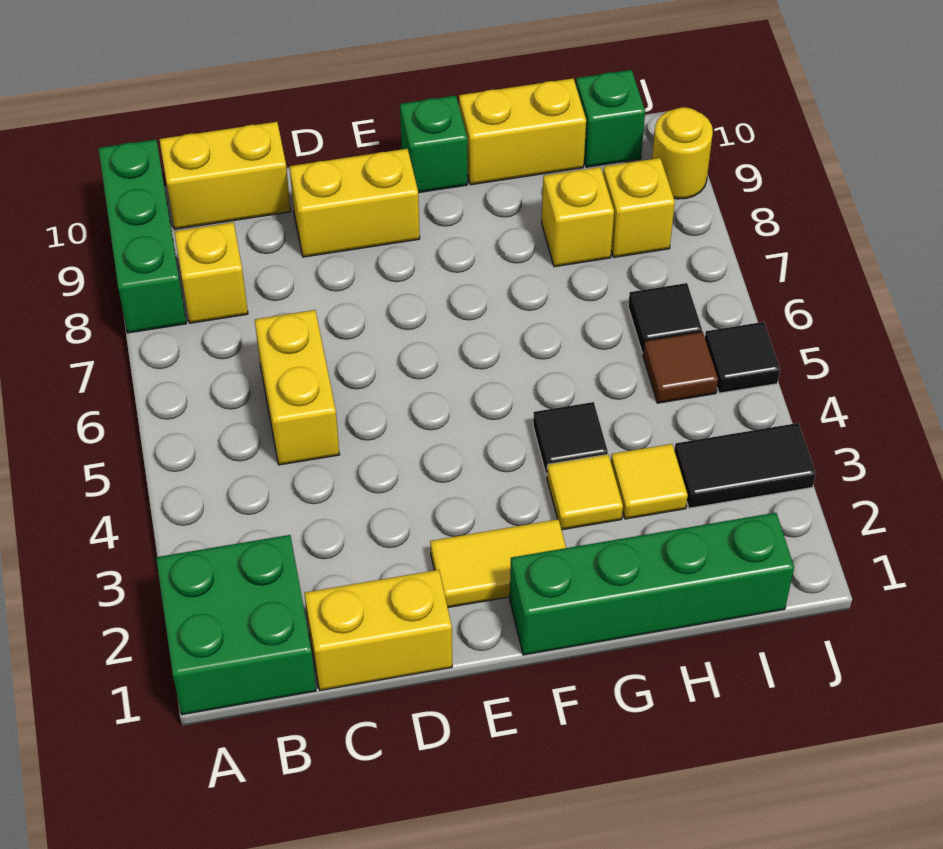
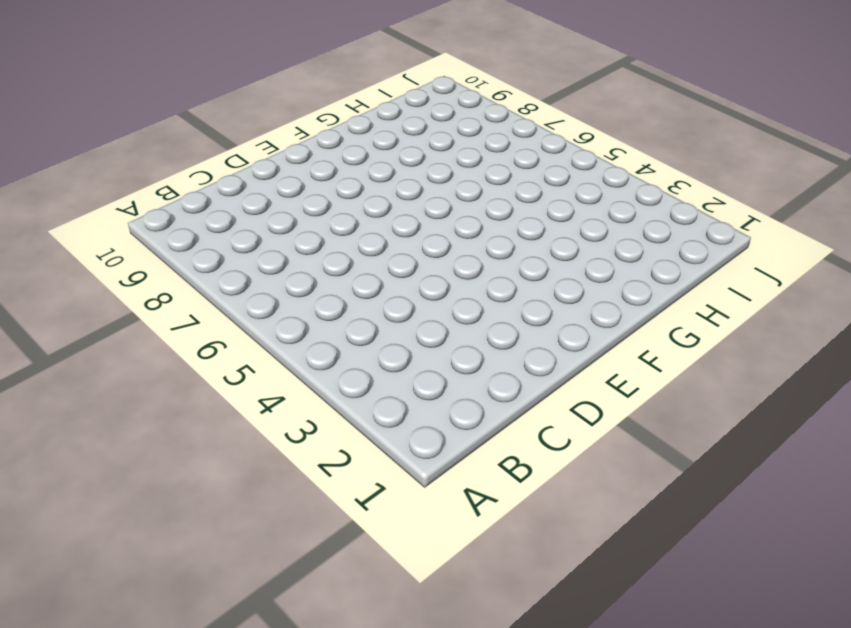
none -> green 2x2 brick [156,535,316,715]
none -> green 1x3 brick [99,139,186,333]
none -> yellow 1x1 brick [174,222,248,323]

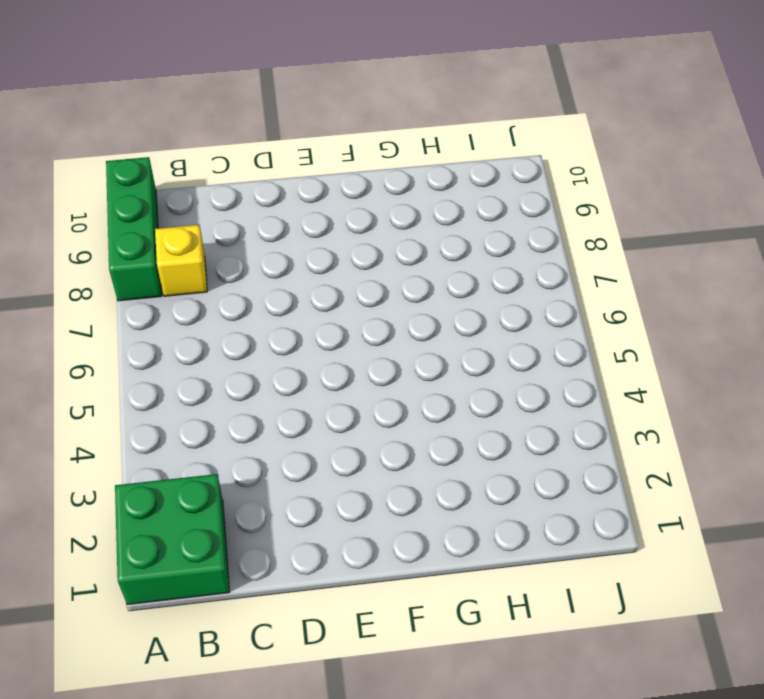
none -> yellow 1x2 brick [160,122,291,229]
none -> yellow 1x2 brick [305,570,452,690]
none -> yellow 1x2 brick [255,310,339,465]

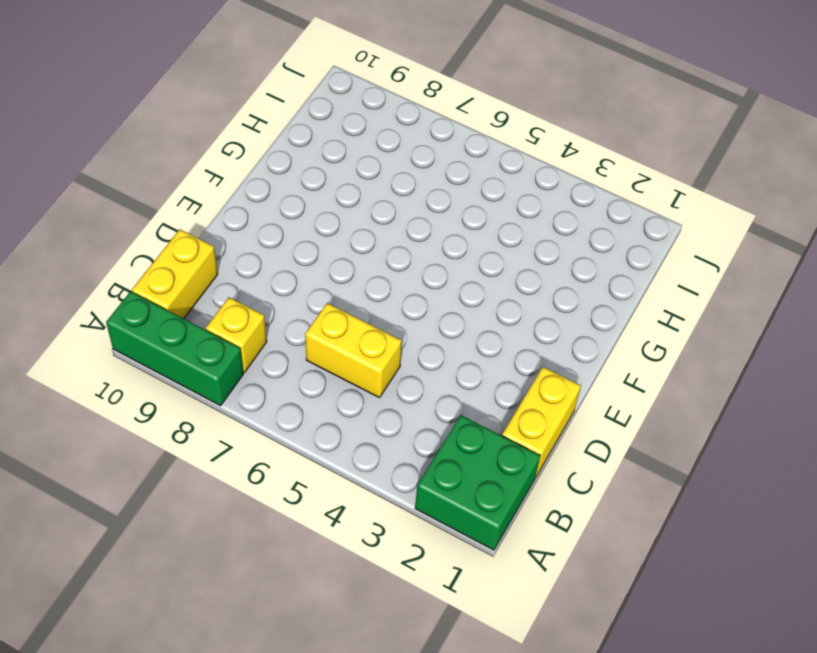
none -> yellow 1x2 brick [289,149,420,257]
none -> yellow 1x2 tile [430,519,566,607]
none -> green 1x4 brick [510,513,794,655]

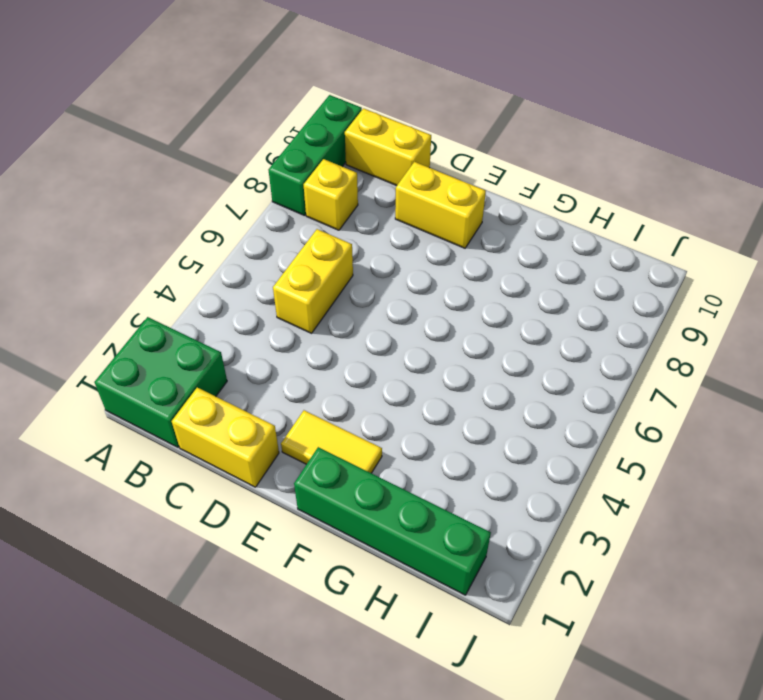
none -> green 1x1 brick [400,96,467,193]
none -> yellow 1x1 tile [547,454,623,530]
none -> black 1x1 tile [533,402,608,476]

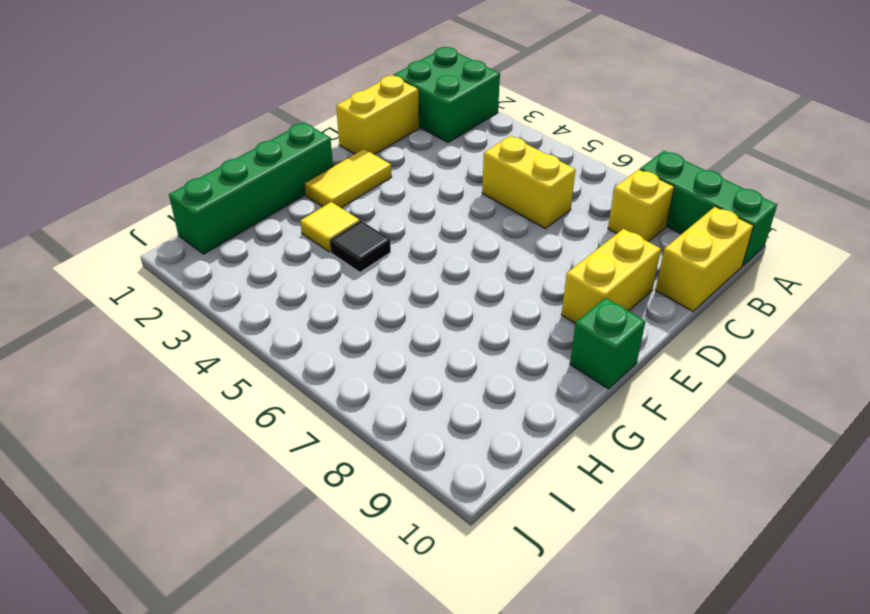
none -> yellow 1x2 brick [459,79,586,185]
none -> yellow 1x1 tile [611,444,688,519]
none -> yellow 1x1 brick [542,167,614,267]

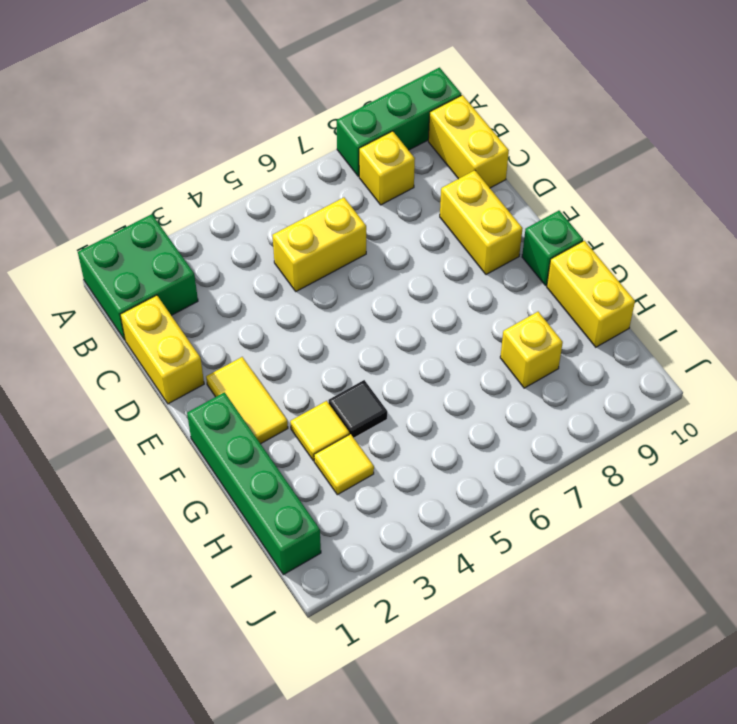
none -> black 1x2 tile [674,423,816,508]
none -> brown 1x1 tile [643,332,718,403]
none -> black 1x1 tile [628,283,702,353]

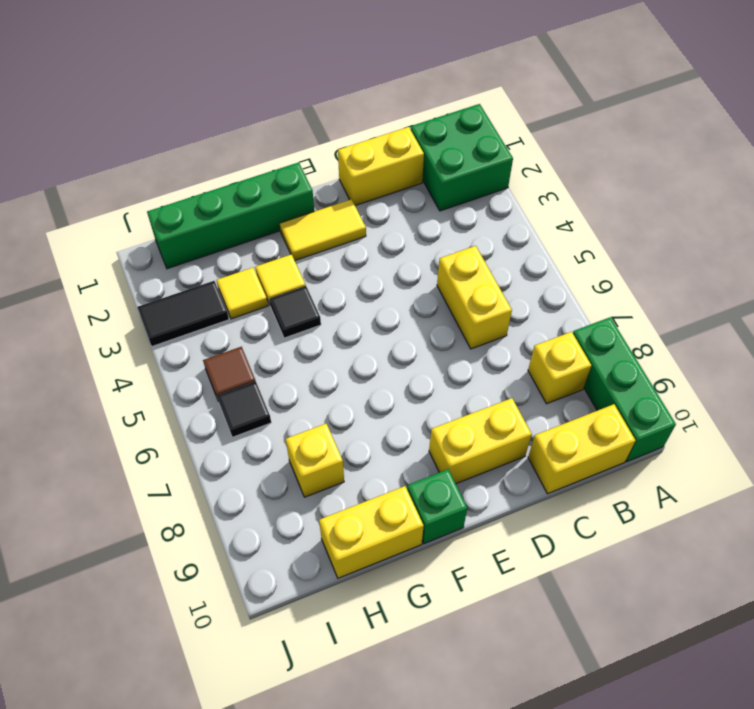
none -> yellow 1x1 brick [603,158,675,257]
none -> green 1x1 brick [576,70,645,167]
none -> black 1x1 tile [705,322,780,393]

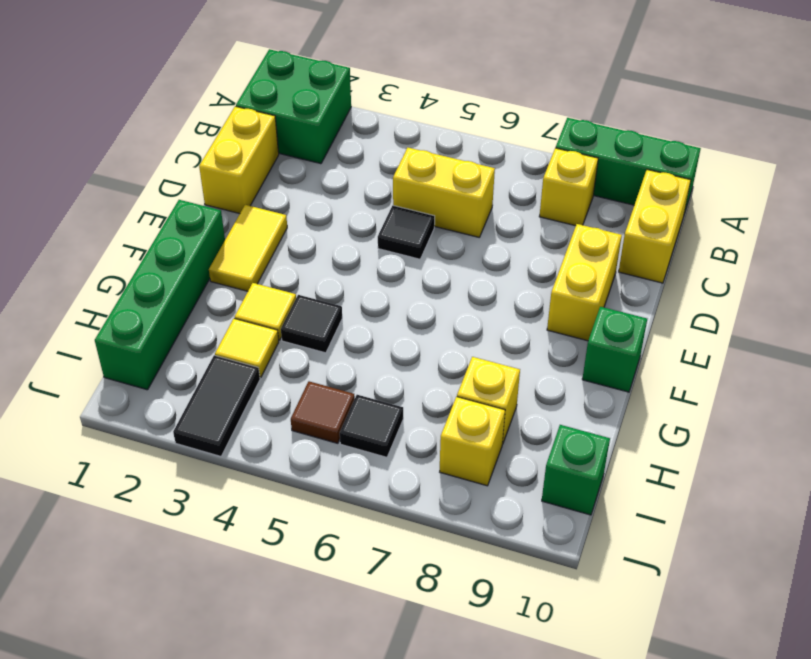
black 1x1 tile [378,206,435,259] -> black 1x1 tile moved to [705,322,780,393]
none -> yellow 1x2 brick [459,79,586,185]
none -> yellow 1x1 round brick [652,107,713,199]

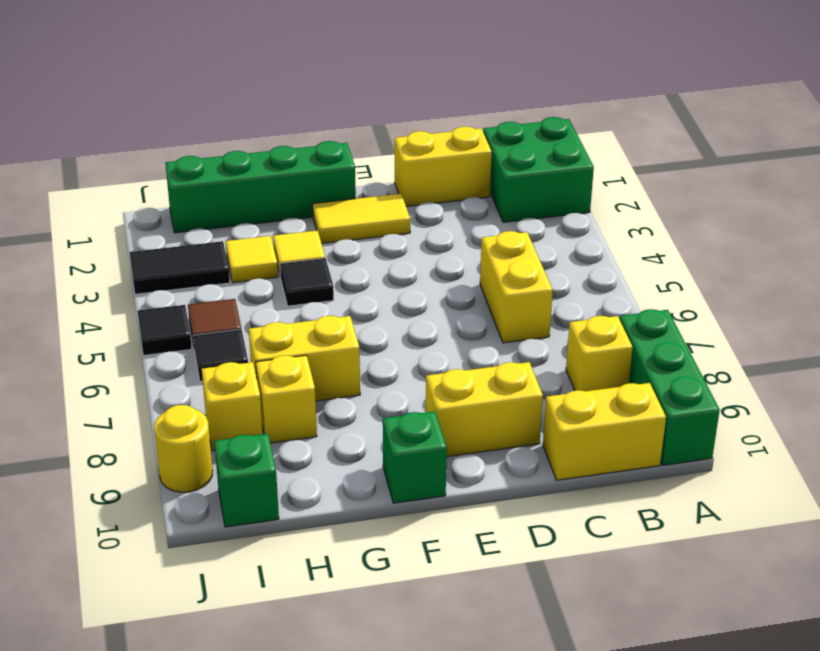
yellow 1x2 brick [249,316,360,401] -> yellow 1x2 brick moved to [459,79,586,185]

